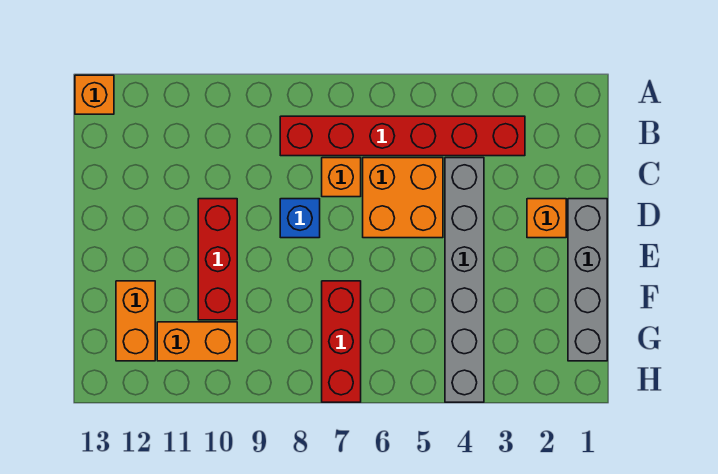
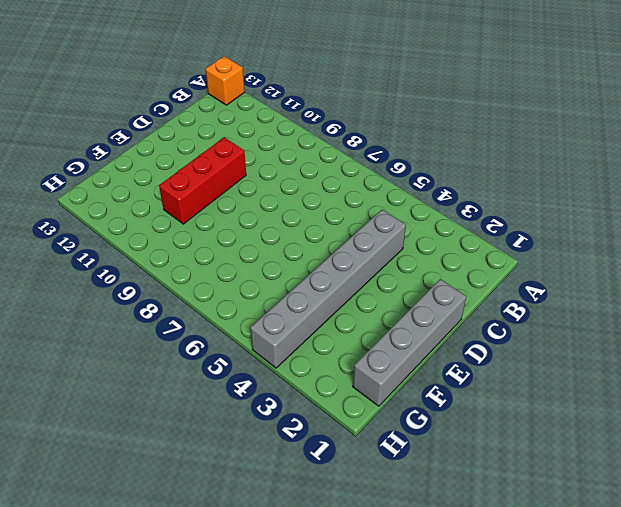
none -> red 1x6 brick [280,116,525,156]
none -> orange 2x2 brick [363,158,443,238]
none -> orange 1x1 brick [322,158,361,197]

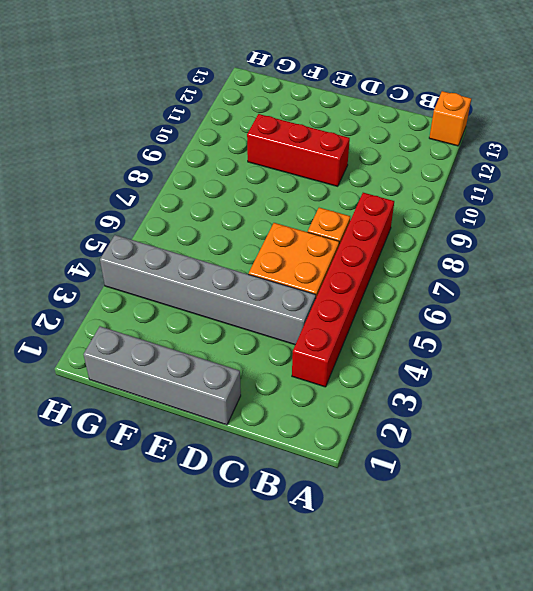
none -> orange 1x1 brick [527,199,566,238]
none -> blue 1x1 brick [280,199,320,238]
none -> red 1x3 brick [322,281,361,402]

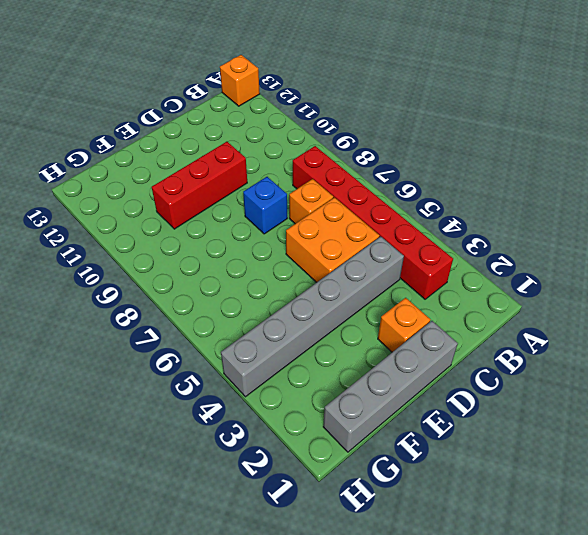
none -> red 1x3 brick [322,281,361,402]
none -> orange 1x2 brick [116,281,155,361]
none -> orange 1x2 brick [157,322,237,361]

